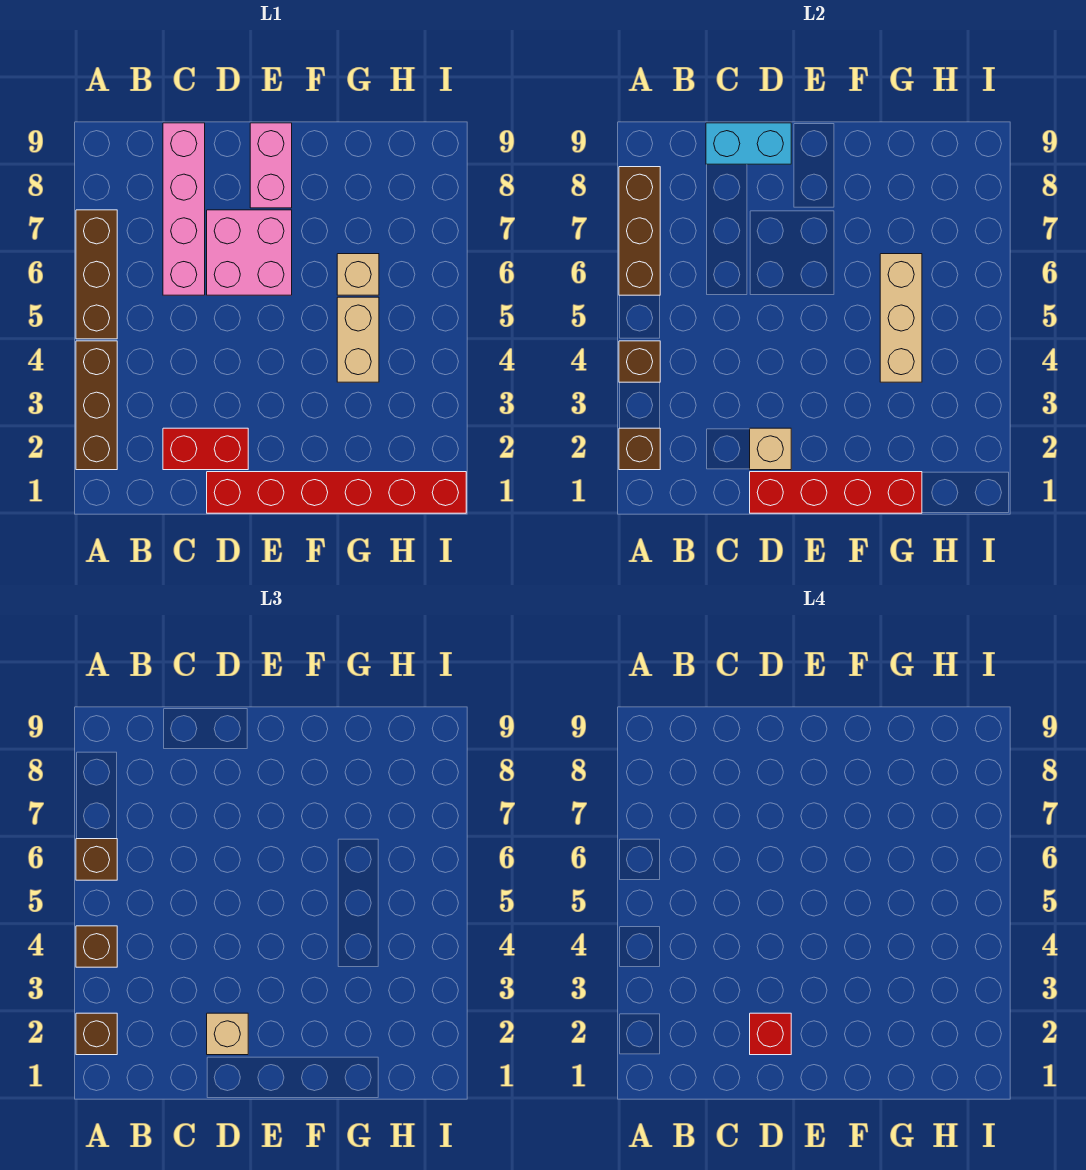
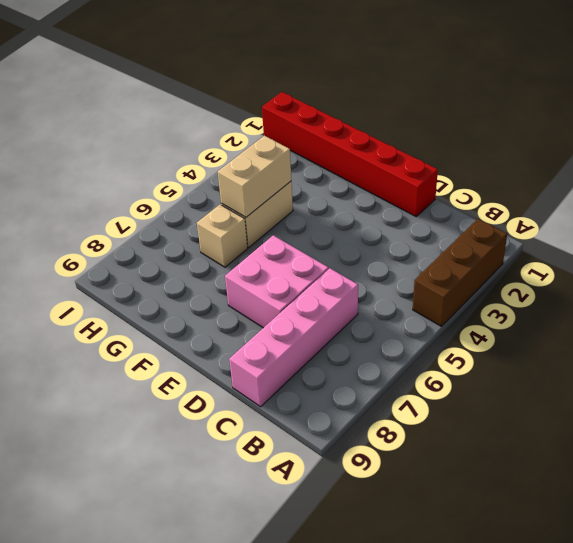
tan 1x2 brick [218,136,291,217] -> tan 1x3 brick [880,254,922,382]
none -> brown 1x3 brick [76,210,117,339]
none -> red 1x2 brick [163,428,248,470]
none -> pink 1x2 brick [250,123,292,208]

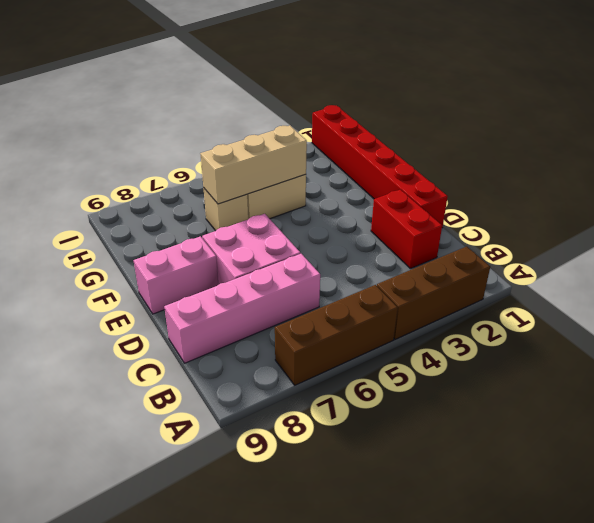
none -> brown 1x1 brick [619,428,660,470]
none -> brown 1x1 brick [619,341,660,382]
none -> brown 1x3 brick [619,167,660,295]

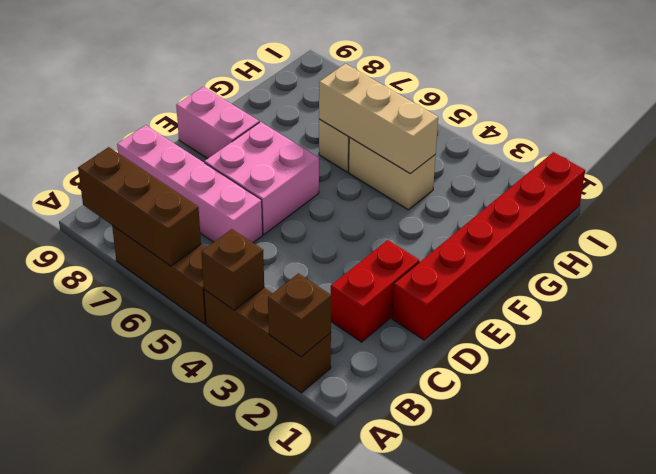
none -> cyan 1x2 brick [706,123,791,164]
none -> red 1x4 brick [750,472,922,513]
none -> tan 1x1 brick [750,428,791,470]

